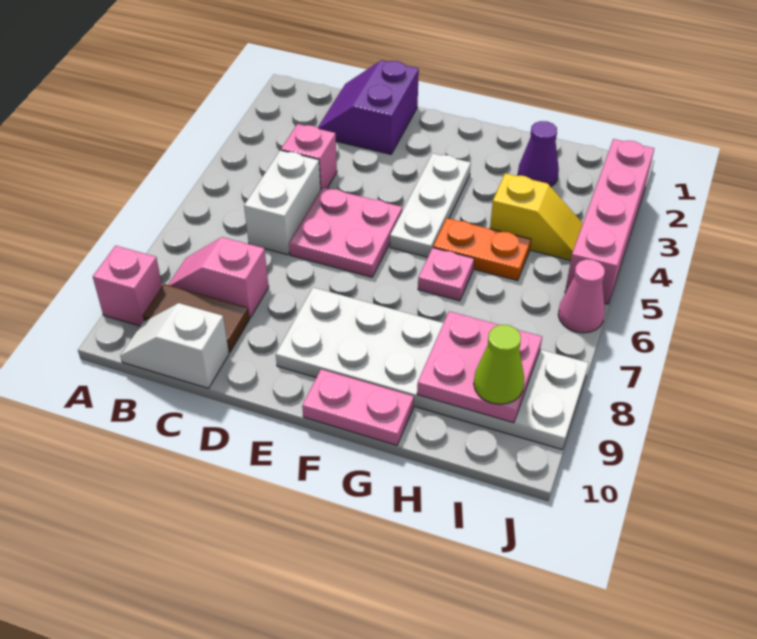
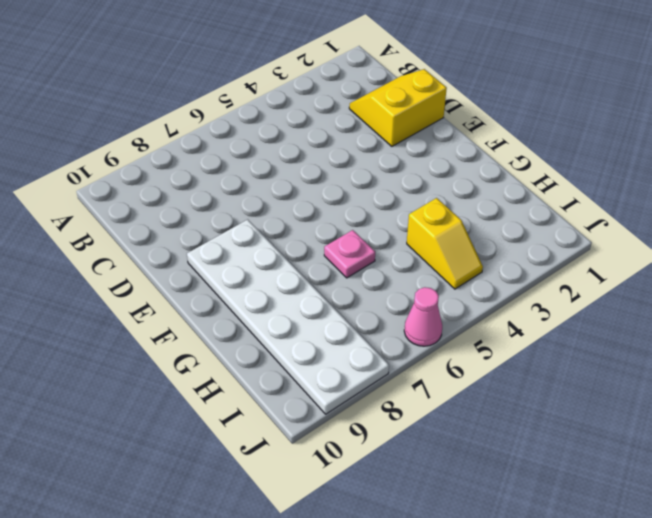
yellow 2x2 slope [349,69,447,146] -> purple 2x2 slope [318,60,419,154]
none -> pink 1x1 brick [93,246,162,326]
none -> pink 1x2 slope [168,237,269,318]
none -> brown 1x2 tile [143,284,249,352]

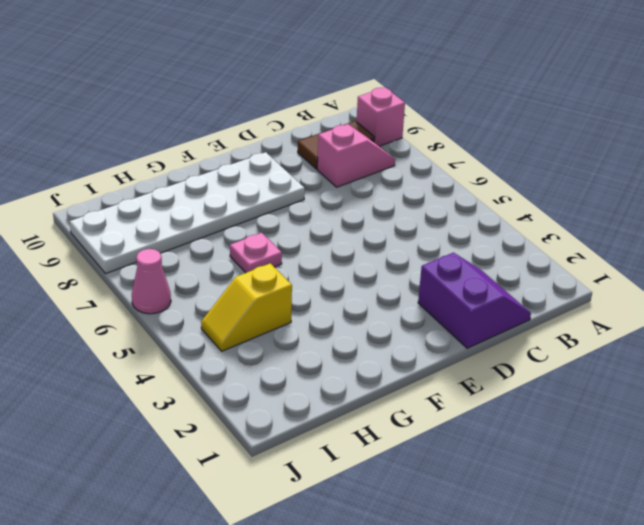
none -> white 1x2 slope [120,303,229,388]
none -> pink 1x1 brick [281,124,337,188]
none -> white 1x2 brick [244,150,321,255]

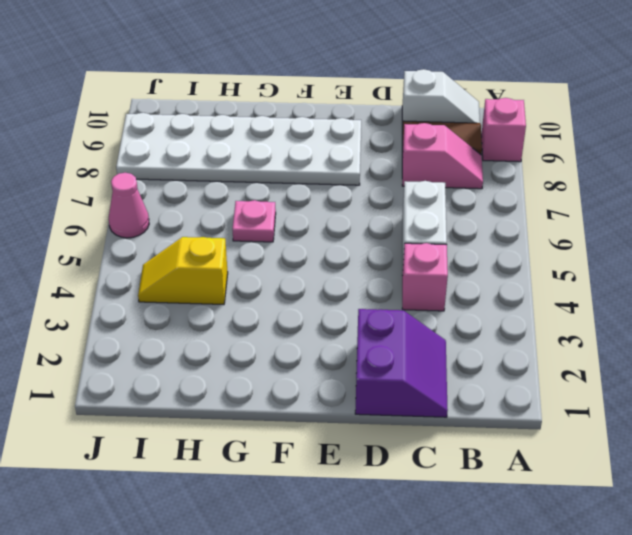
none -> pink 2x2 plate [289,187,402,277]
none -> white 1x3 plate [390,153,471,257]
none -> pink 1x2 plate [302,369,414,445]

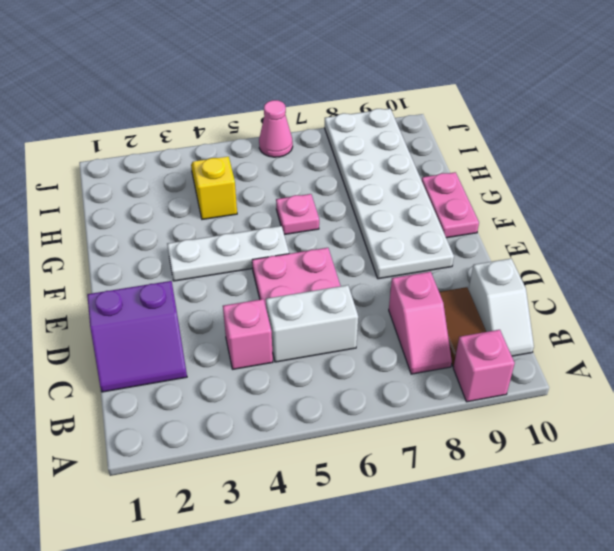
none -> orange 1x2 plate [433,218,531,281]
none -> purple 1x1 cone [518,121,559,187]
none -> pink 1x4 brick [565,139,654,304]

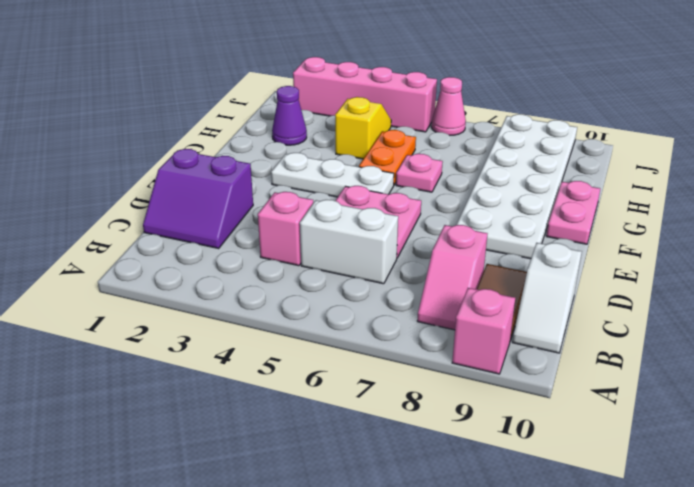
none -> pink 2x2 plate [417,311,542,423]
none -> lime 1x1 cone [474,325,525,404]

